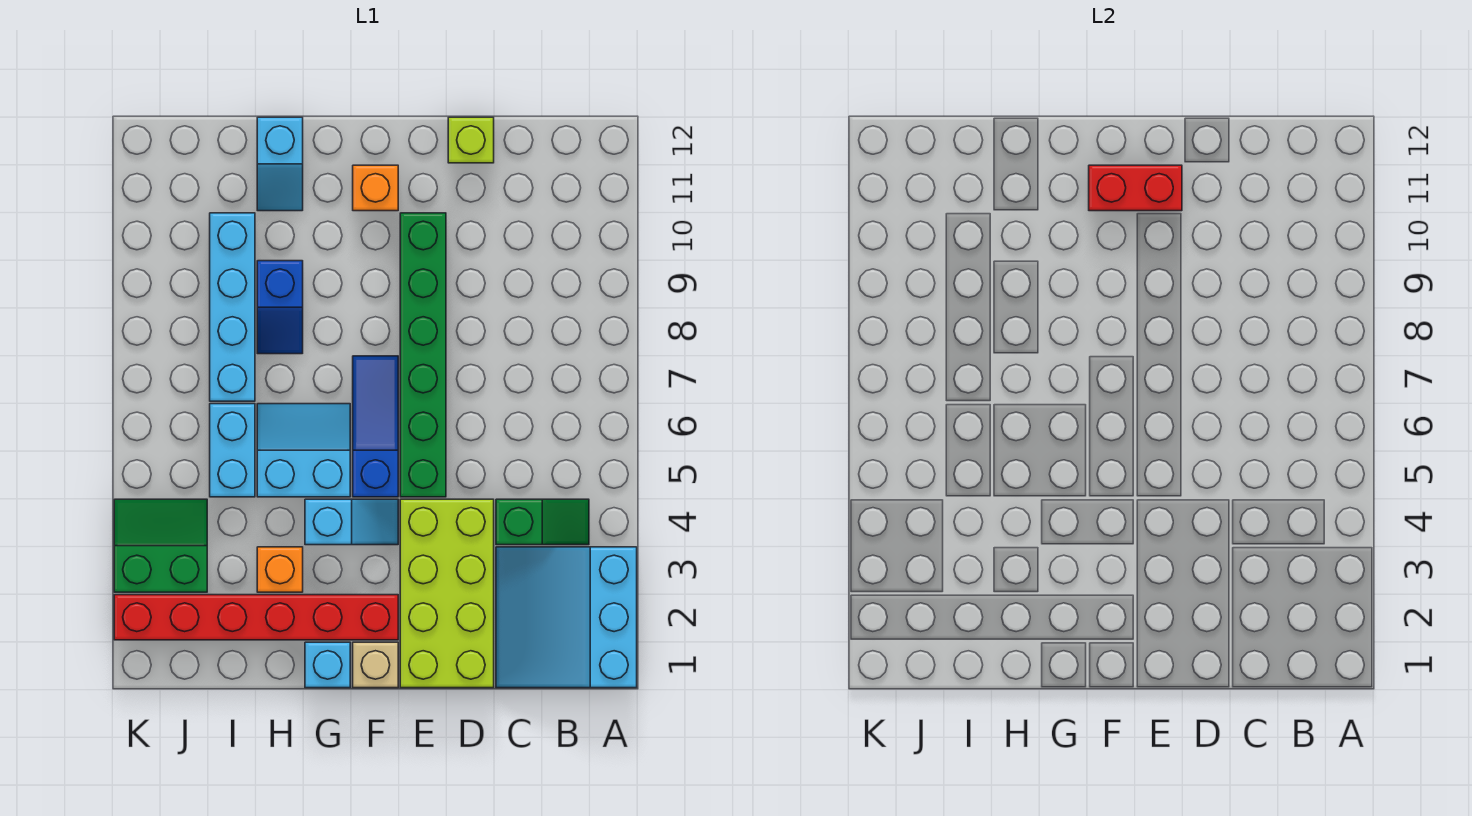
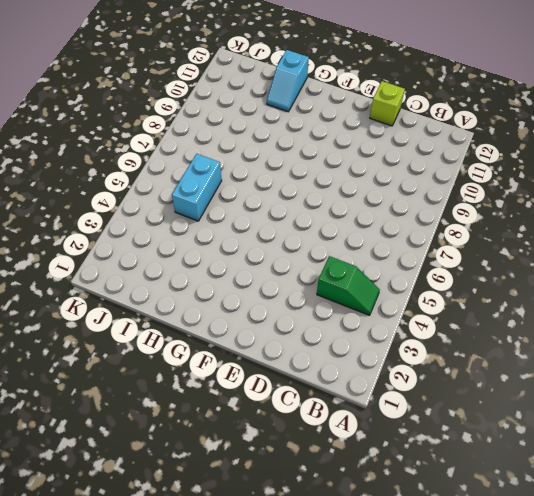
none -> cyan 3x3 slope [496,547,637,688]
none -> lime 2x4 brick [400,499,494,688]
none -> green 1x6 brick [400,213,446,497]

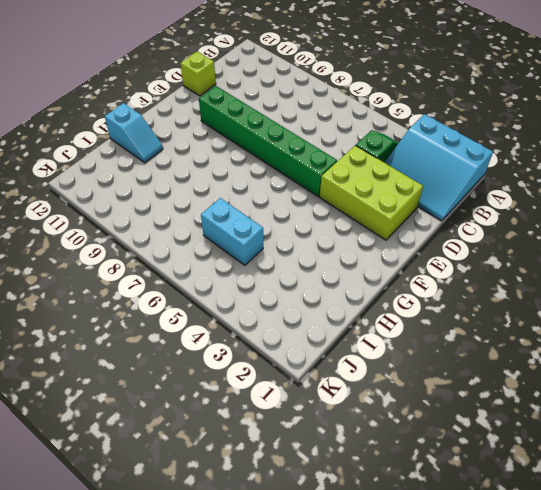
lime 2x3 brick [320,145,423,240] -> lime 2x4 brick [400,499,494,688]
none -> tan 1x1 brick [353,642,398,688]
none -> red 1x6 brick [114,595,398,640]
none -> cyan 1x2 slope [305,499,398,545]

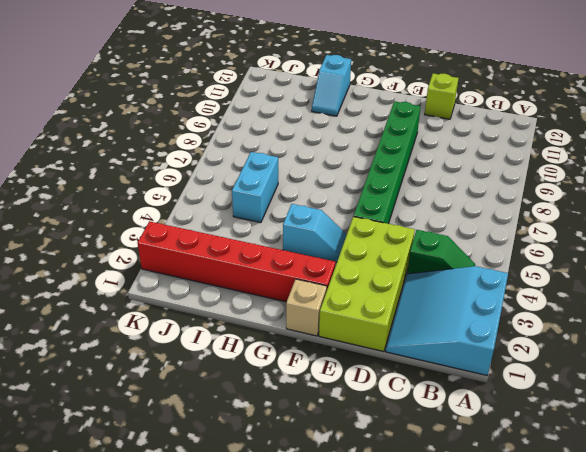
none -> blue 1x3 slope [353,356,398,497]
none -> orange 1x1 brick [353,165,398,211]
none -> cyan 1x1 brick [305,642,350,688]

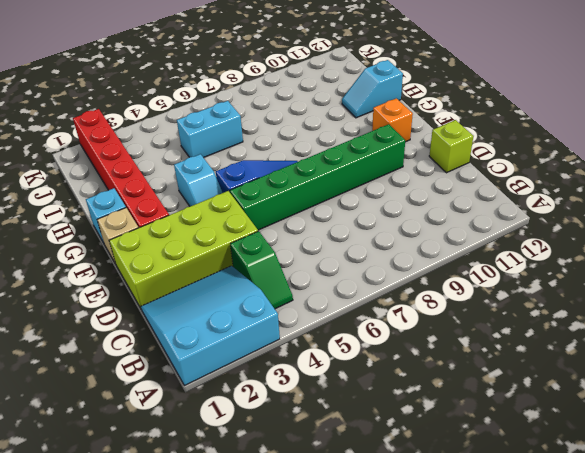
none -> cyan 2x2 slope [257,404,350,497]
none -> orange 1x1 brick [257,547,303,592]
none -> blue 1x2 slope [257,261,303,354]

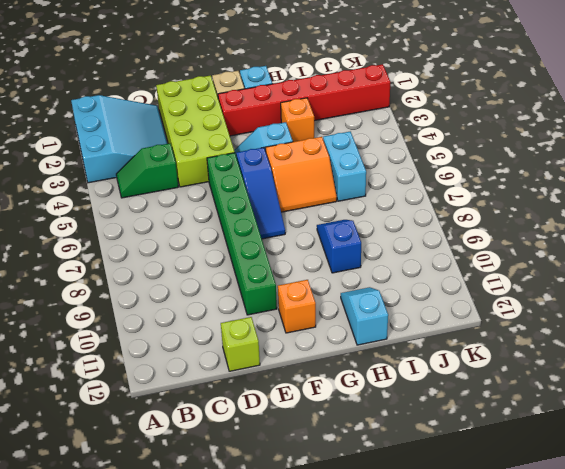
orange 2x2 slope [265,137,337,212] -> cyan 2x2 slope [257,404,350,497]
none -> cyan 1x4 brick [210,213,255,401]
none -> green 2x2 slope [114,499,207,592]
none -> red 1x2 brick [1089,165,1182,211]

